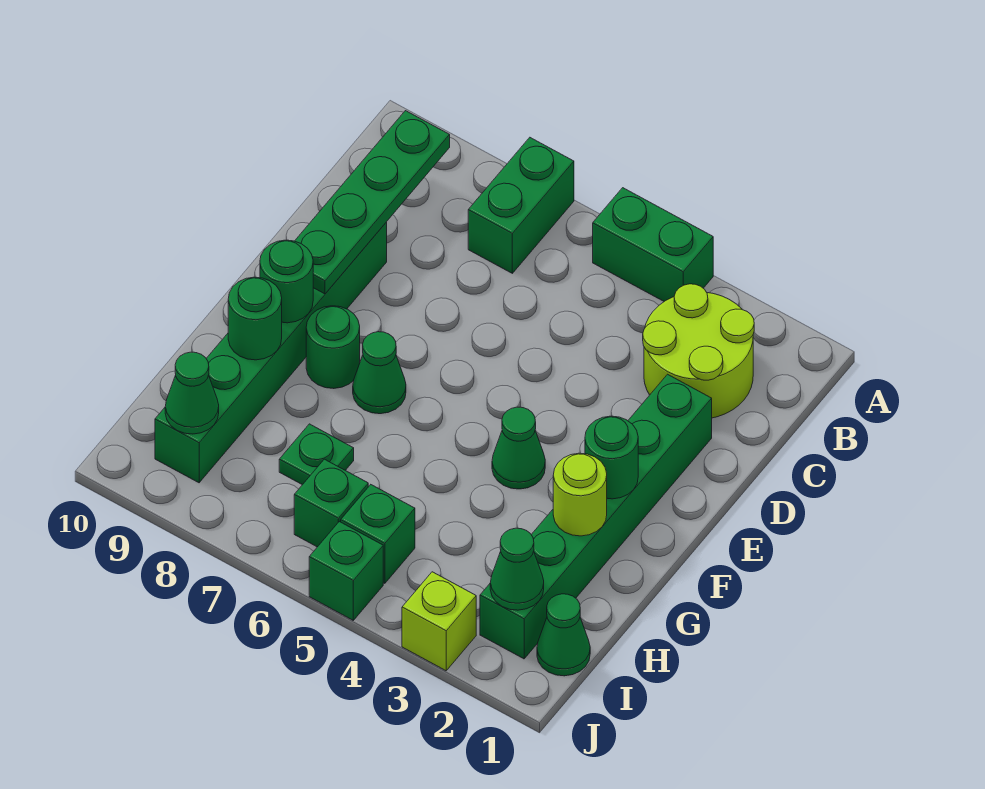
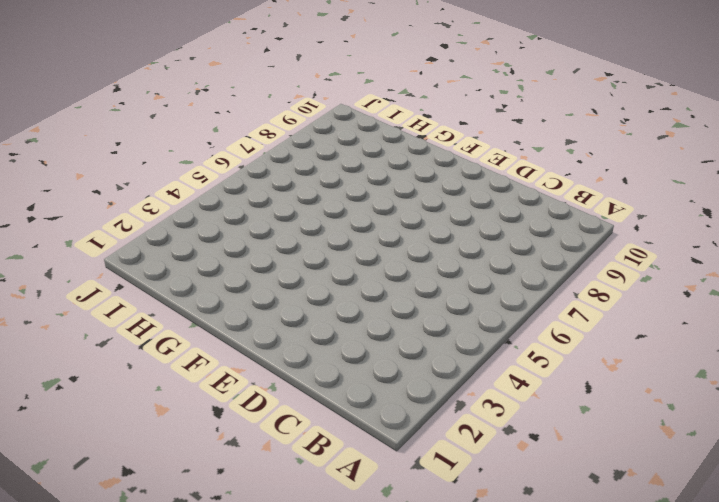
none -> green 1x2 brick [593,188,713,301]
none -> green 1x2 brick [468,138,574,273]
none -> lime 2x2 round brick [643,284,754,418]

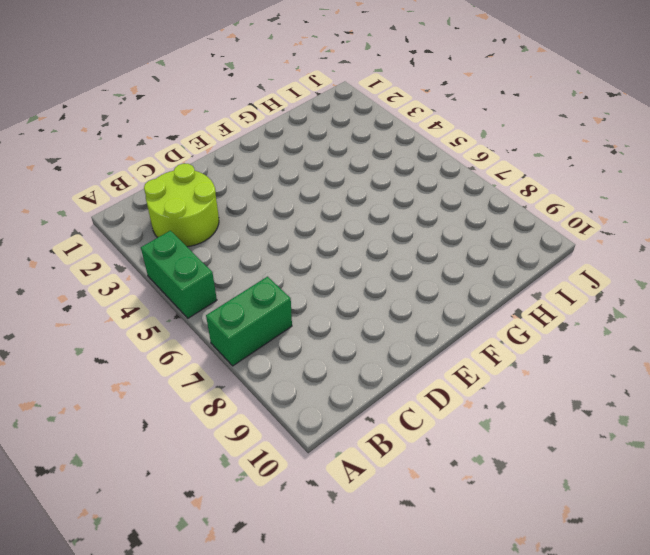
none -> green 1x6 brick [480,374,712,659]
none -> green 1x6 brick [155,222,387,483]
none -> green 1x1 cone [492,407,545,489]

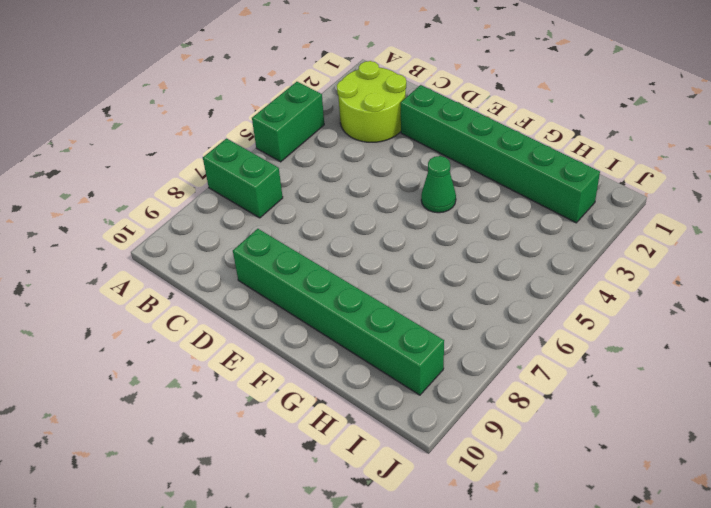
none -> green 1x1 cone [353,332,406,414]
none -> green 1x1 round brick [306,306,360,389]
none -> green 1x1 plate [279,424,354,485]

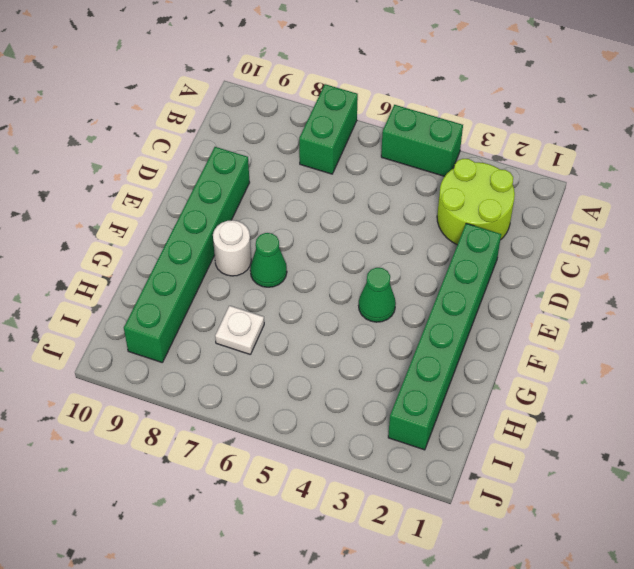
white 1x1 round brick [213,220,251,276] -> green 1x1 round brick [306,306,360,389]
white 1x1 plate [215,306,264,355] -> green 1x1 plate [279,424,354,485]
none -> green 1x1 cone [537,594,590,676]
none -> green 1x1 brick [341,485,415,583]
none -> green 1x1 brick [294,459,368,547]

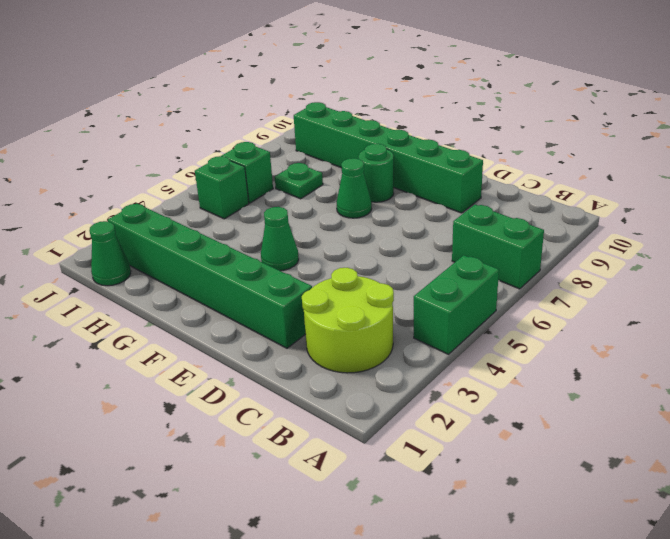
none -> lime 1x1 brick [402,572,476,671]
none -> green 1x1 brick [309,522,383,620]
none -> green 1x4 plate [295,111,450,294]

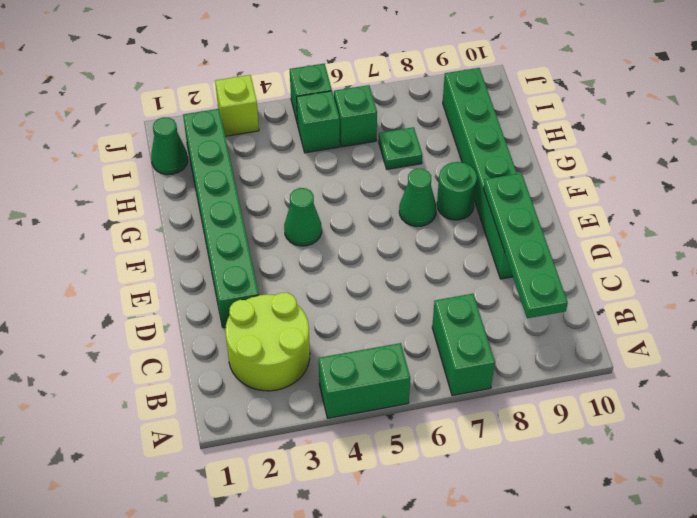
none -> green 1x1 round brick [585,416,638,499]
none -> green 1x1 round brick [260,240,313,323]
none -> lime 1x1 round brick [553,453,607,536]

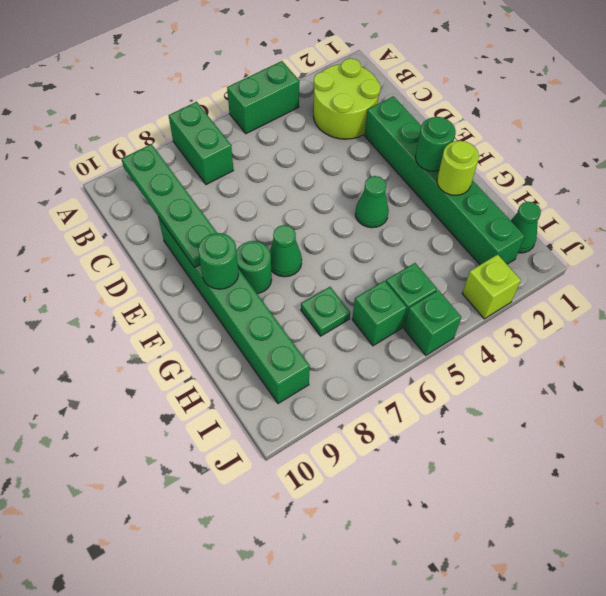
none -> green 1x1 round brick [228,277,282,360]
none -> green 1x1 cone [490,528,544,610]
none -> green 1x1 cone [165,352,219,434]

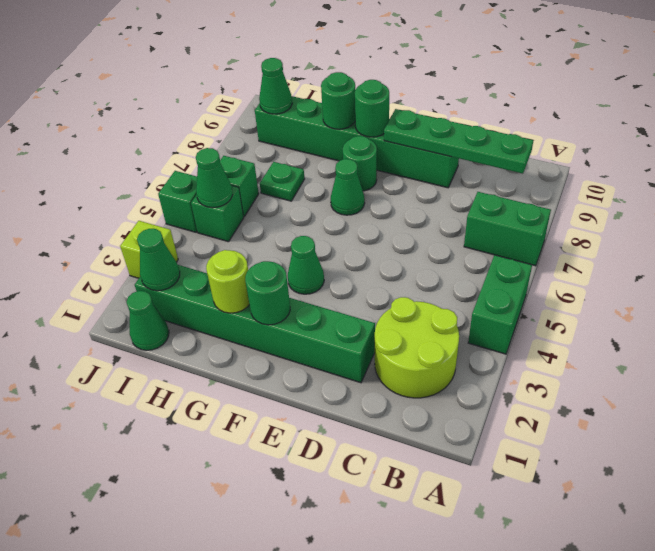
green 1x1 cone [196,148,232,208] -> none

